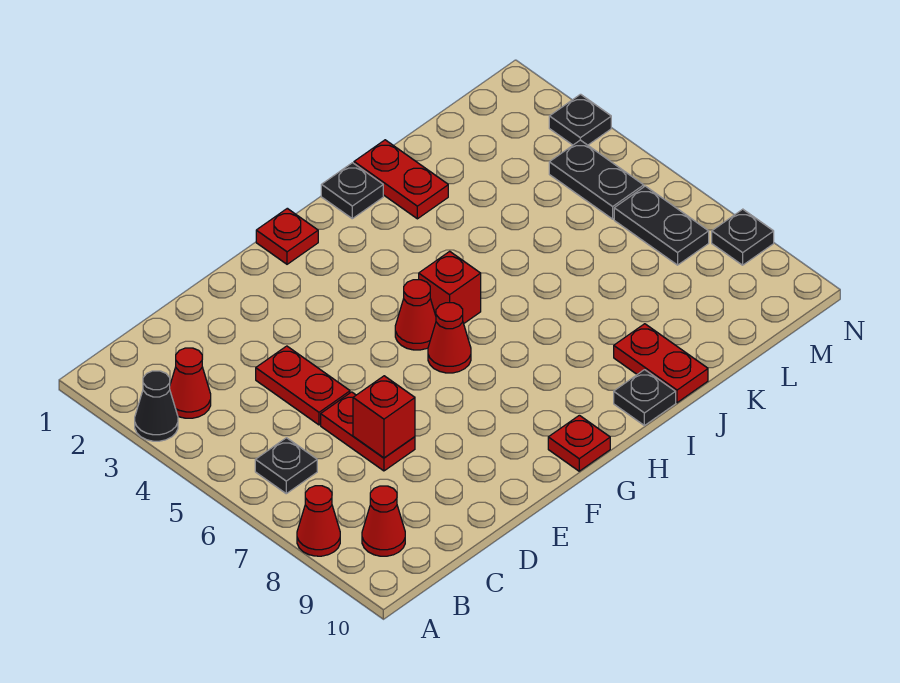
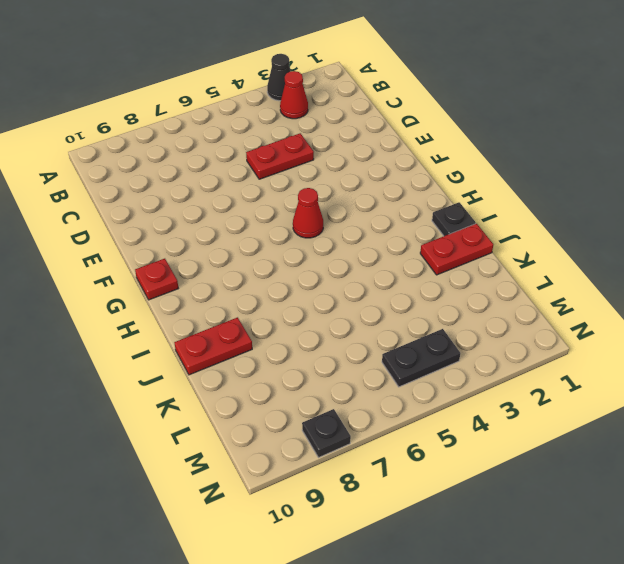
none -> red 1x1 cone [297,486,340,556]
none -> black 1x1 plate [255,438,317,494]
none -> red 1x1 cone [362,486,405,556]

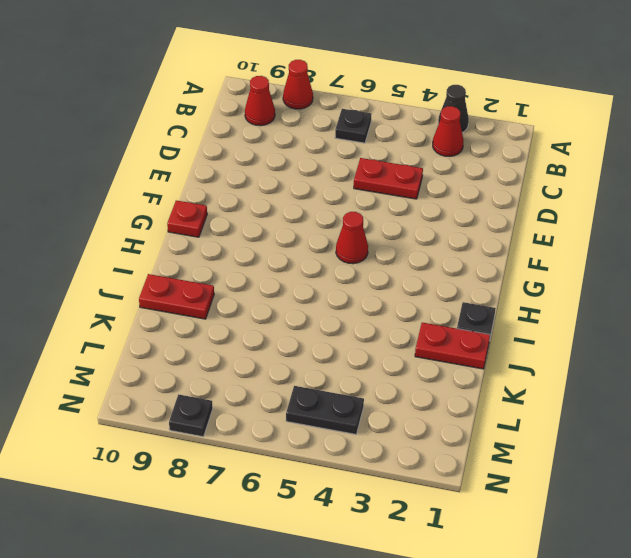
none -> red 1x2 plate [321,392,415,471]
none -> red 1x1 plate [256,208,318,264]
none -> red 1x1 cone [428,303,471,373]

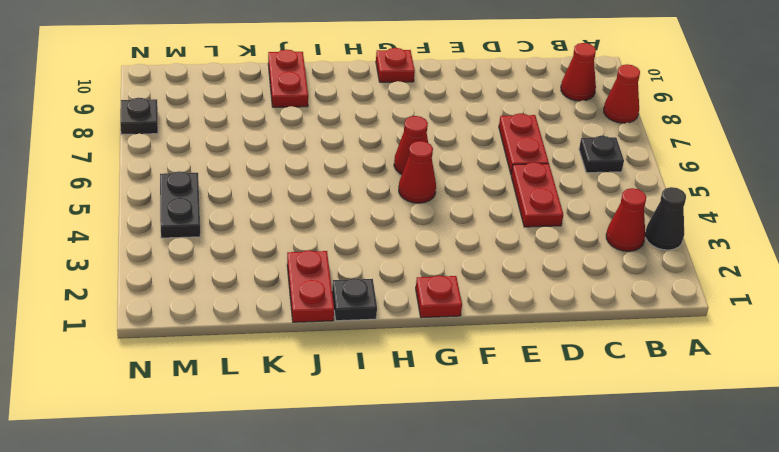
none -> red 1x1 brick [419,251,481,323]
none -> black 1x1 plate [614,370,676,426]
none -> black 1x2 plate [614,186,709,265]

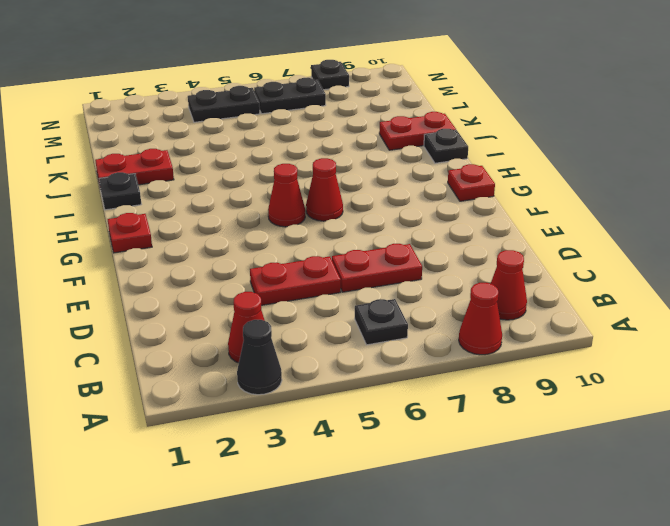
none -> red 1x1 brick [419,251,481,323]
none -> black 1x1 plate [549,94,611,145]
none -> red 1x1 brick [353,376,415,458]

